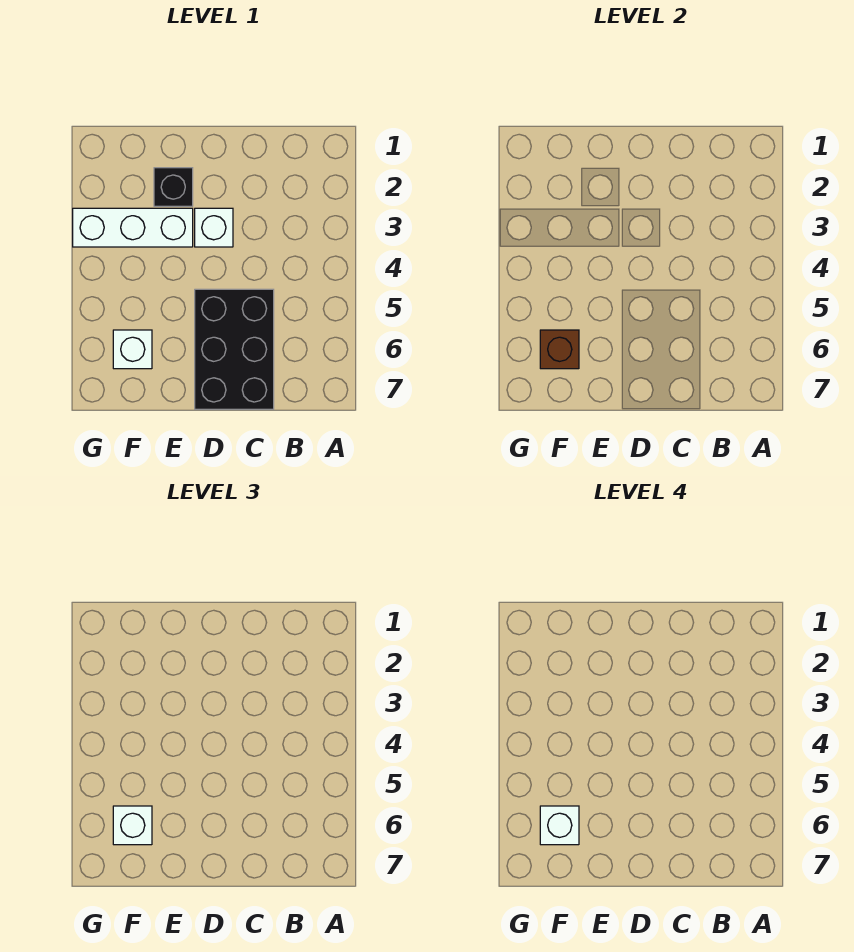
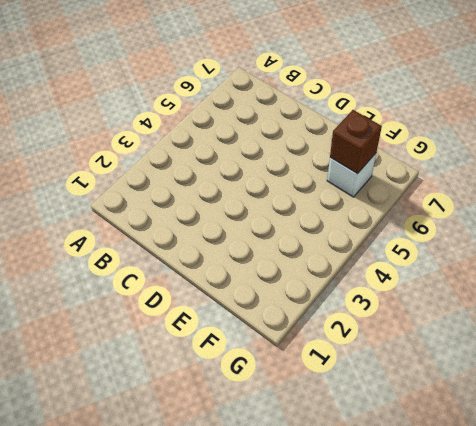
none -> black 2x3 brick [195,289,274,409]
none -> white 1x1 brick [195,208,233,247]

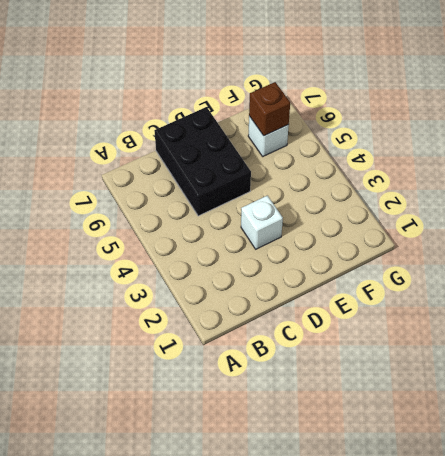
none -> black 1x1 brick [154,168,193,206]
none -> white 1x3 brick [73,208,193,247]

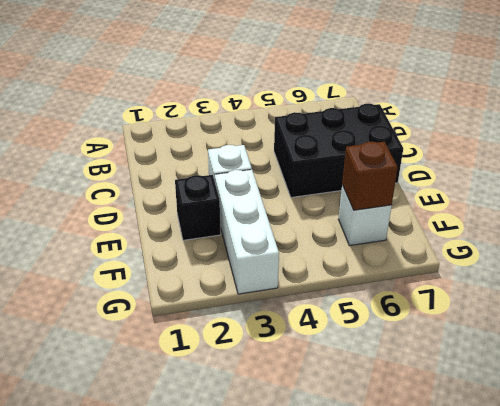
none -> white 1x1 brick [113,806,152,845]
none -> white 1x1 brick [540,806,579,845]

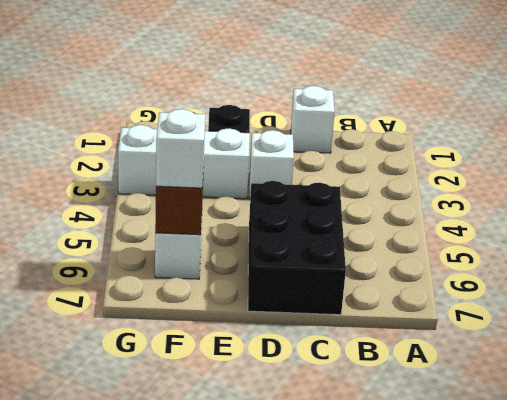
white 1x1 brick [291,86,335,153] -> white 1x1 brick moved to [540,806,579,845]

